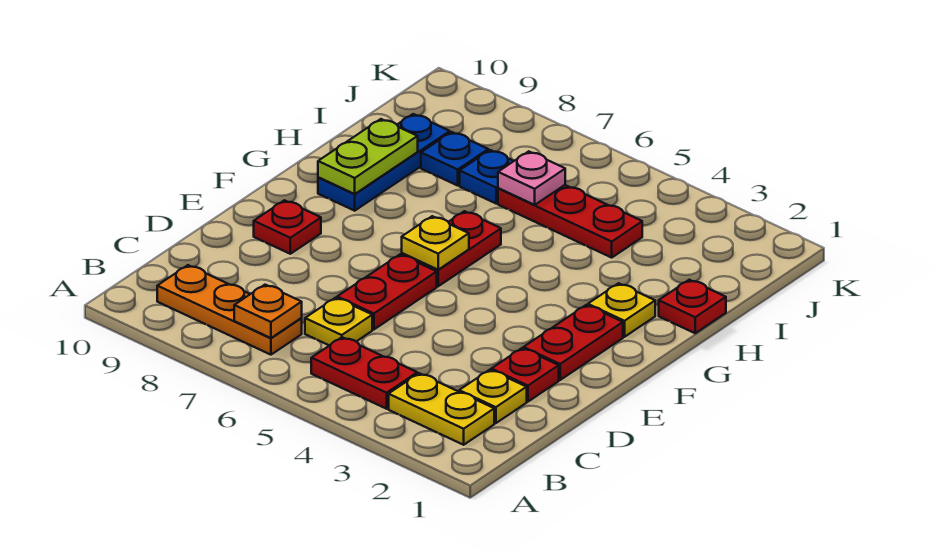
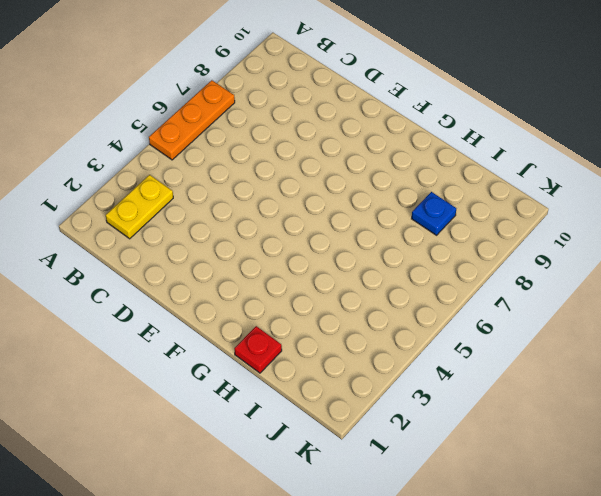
orange 1x3 plate [149,80,235,160] -> orange 1x3 plate moved to [157,265,302,355]
none -> red 1x2 plate [311,337,417,409]
none -> yellow 1x1 plate [459,370,527,423]
none -> yellow 1x1 plate [305,298,372,346]

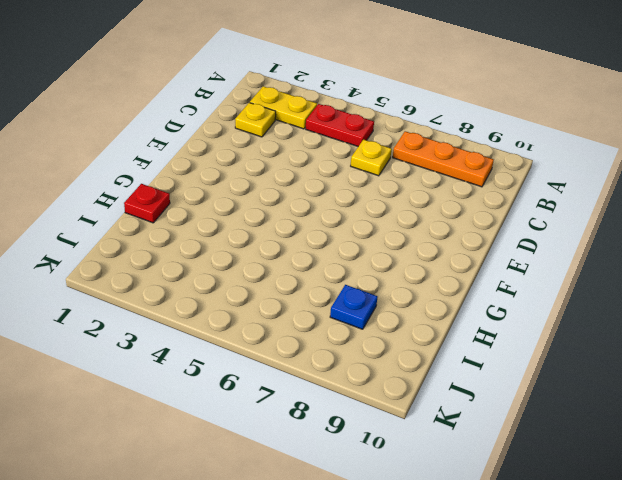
none -> red 1x1 plate [491,348,559,402]
none -> red 1x2 plate [337,255,437,330]
none -> red 1x2 plate [524,305,623,380]

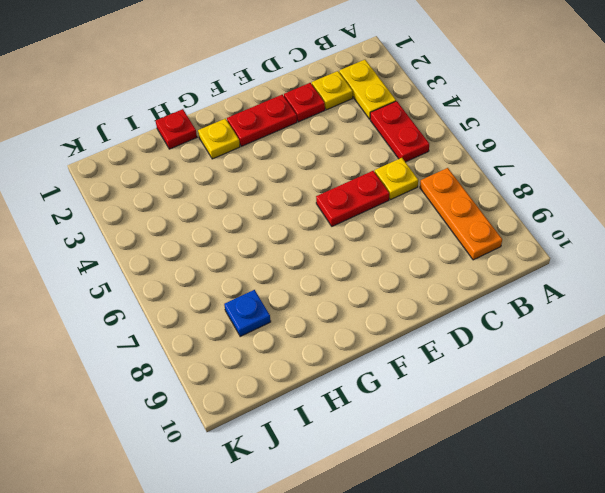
none -> red 1x1 plate [254,200,321,254]
none -> red 1x2 plate [402,211,501,286]
none -> blue 1x3 plate [318,114,450,211]

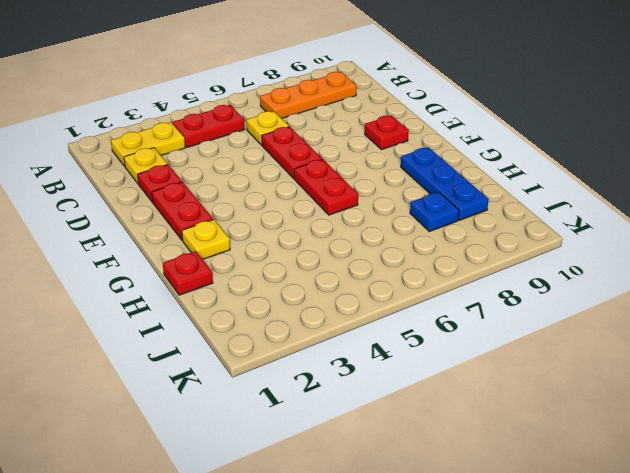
none -> red 1x3 plate [498,185,642,258]
none -> blue 1x1 plate [460,150,513,203]
none -> orange 1x1 plate [234,285,302,338]

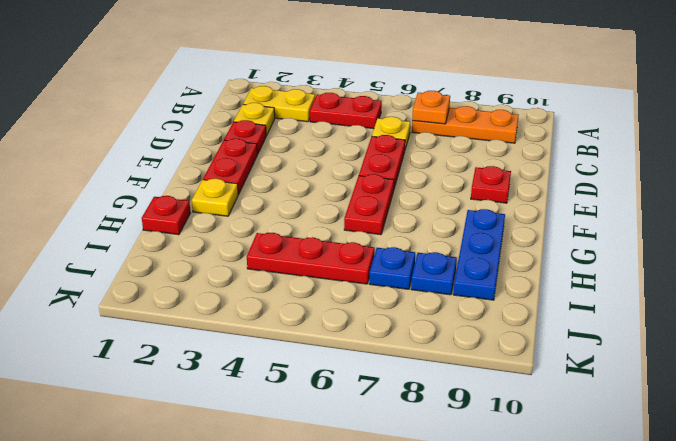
none -> yellow 1x1 plate [402,216,469,270]
none -> lime 1x2 plate [318,119,418,194]
none -> pink 1x1 plate [498,151,565,205]

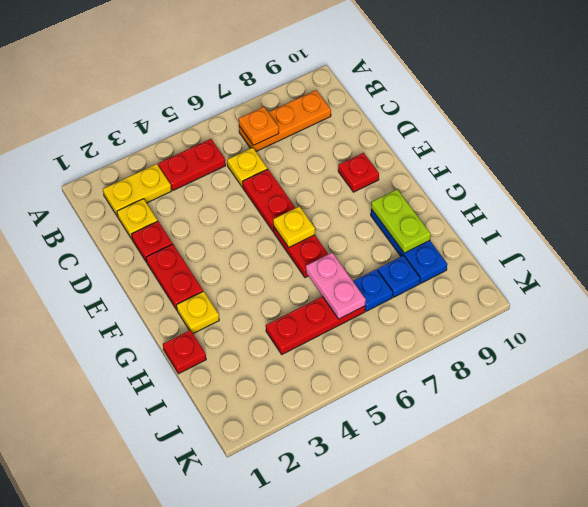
pink 1x2 plate [306,253,366,319] -> pink 1x1 plate [498,151,565,205]

